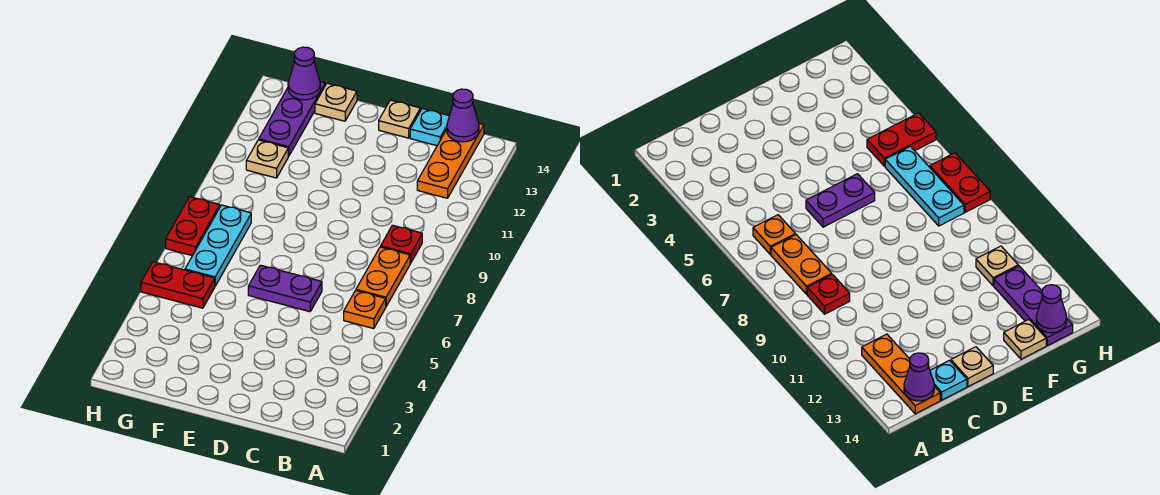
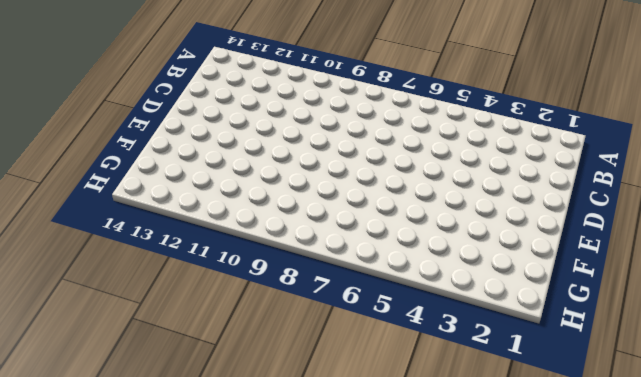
none -> orange 1x1 plate [344,290,386,329]
none -> orange 1x2 plate [356,247,410,306]
none -> red 1x1 plate [381,225,422,263]

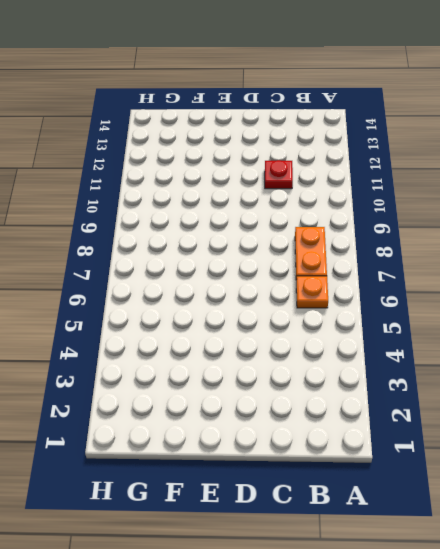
red 1x1 plate [265,160,293,189] -> red 1x1 plate moved to [381,225,422,263]
none -> orange 1x3 plate [417,124,484,198]
none -> cyan 1x1 plate [410,109,449,146]
none -> purple 1x2 plate [248,265,322,312]

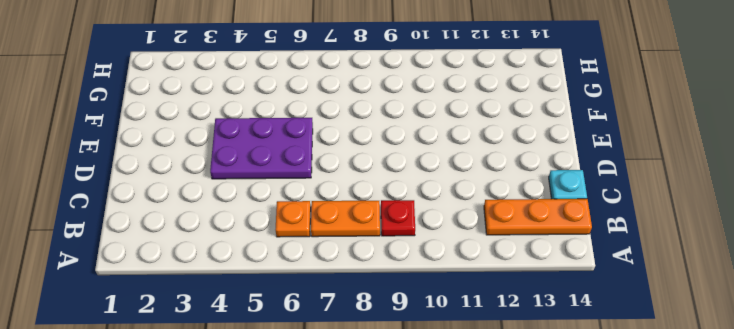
purple 2x3 plate [210,118,313,179] -> purple 1x2 plate [248,265,322,312]
none -> tan 1x1 plate [379,100,420,138]
none -> tan 1x1 plate [315,83,357,121]
none -> red 1x2 plate [141,262,215,308]

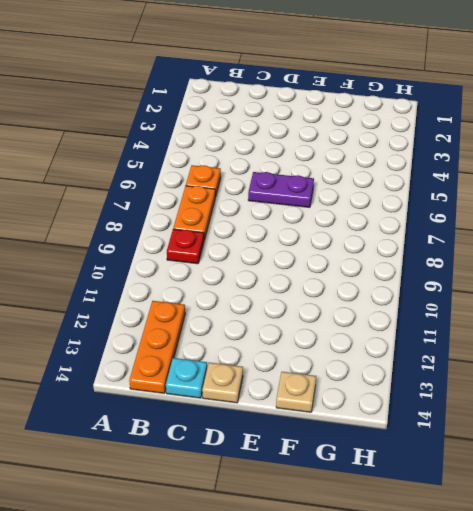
none -> red 1x2 plate [141,262,215,308]
none -> cyan 1x3 plate [185,205,251,286]
none -> tan 1x1 plate [246,140,288,178]

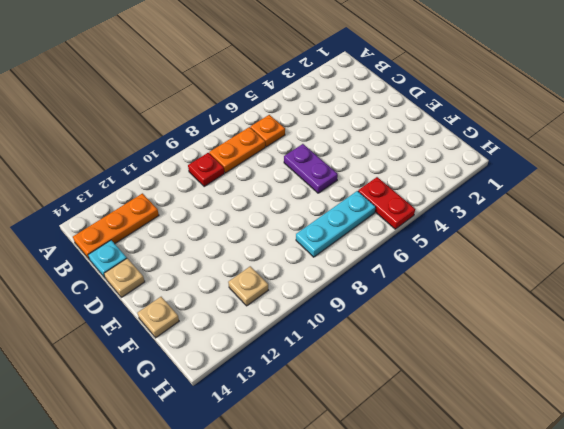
none -> purple 1x3 plate [259,82,325,156]
none -> red 1x2 plate [166,197,220,256]
none -> purple 1x1 cone [447,89,479,142]

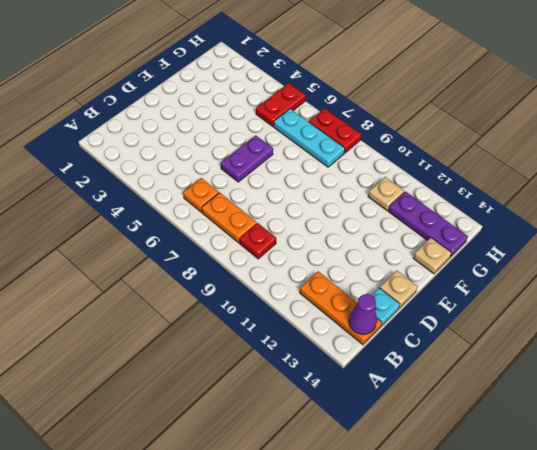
none -> purple 1x1 cone [288,47,320,100]

